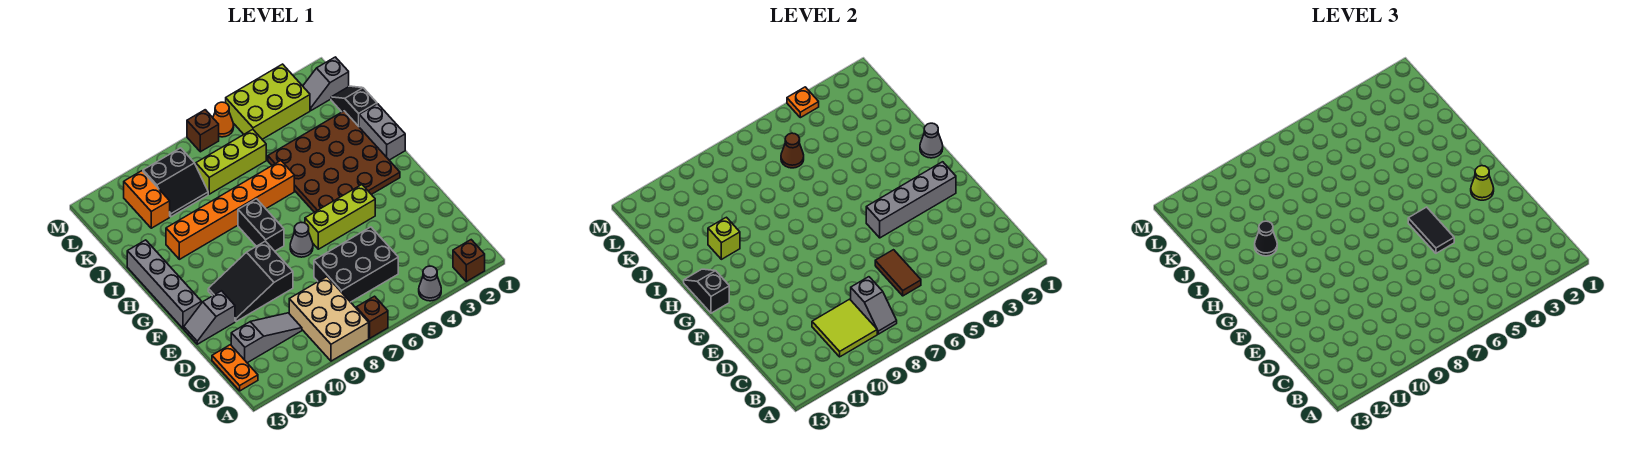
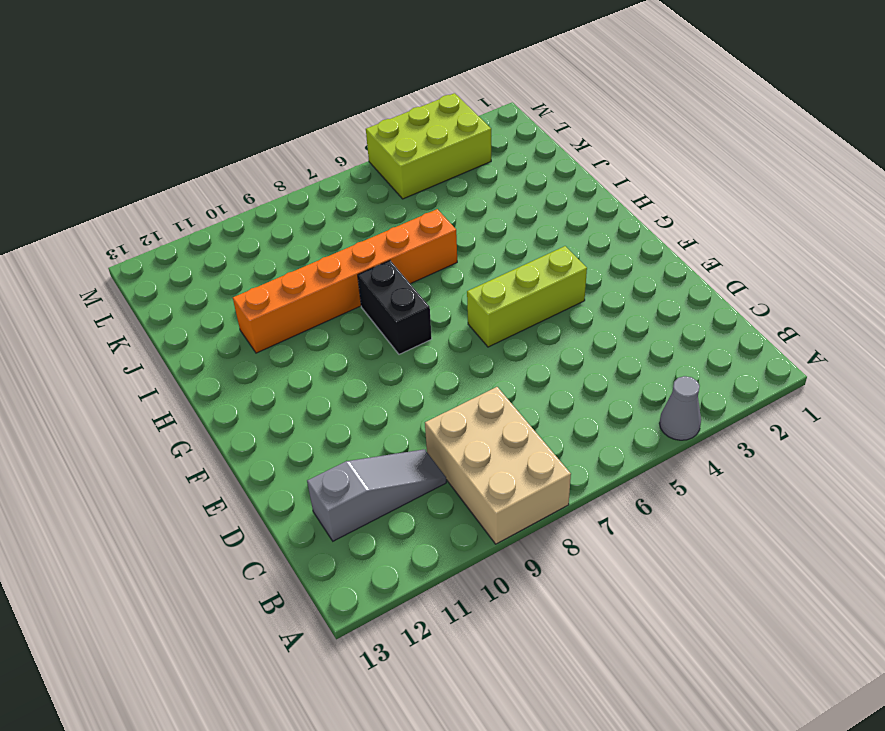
none -> brown 1x1 brick [453,240,485,282]
none -> brown 1x1 brick [356,296,388,338]
none -> orange 1x2 plate [212,345,258,391]
none -> black 2x3 brick [314,227,398,302]

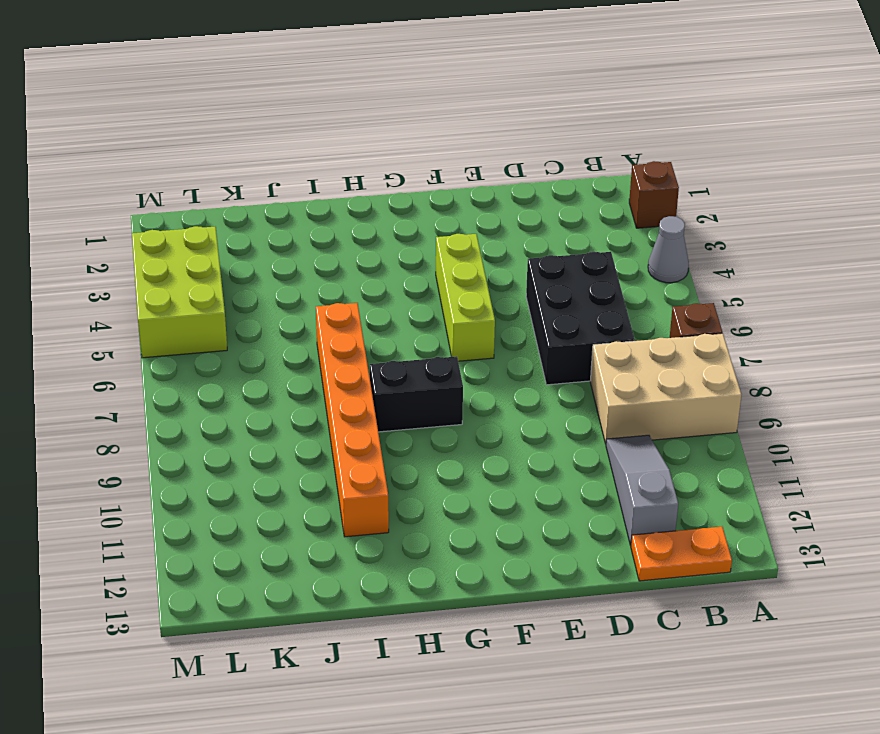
none -> black 2x3 slope [208,241,293,322]
none -> grey 1x2 slope [184,291,235,344]
none -> grey 1x1 cone [290,223,313,257]
none -> grey 1x4 brick [127,240,202,329]

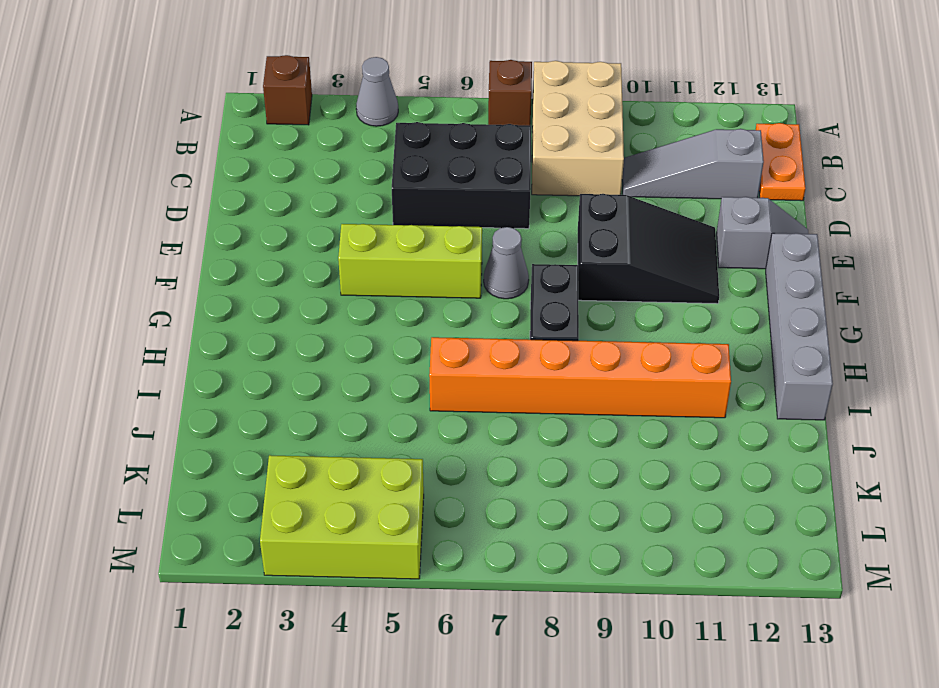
none -> brown 4x4 plate [268,111,400,212]
none -> grey 1x2 brick [359,104,405,160]
none -> black 1x2 slope [331,86,377,126]
none -> lime 1x3 brick [196,129,266,194]

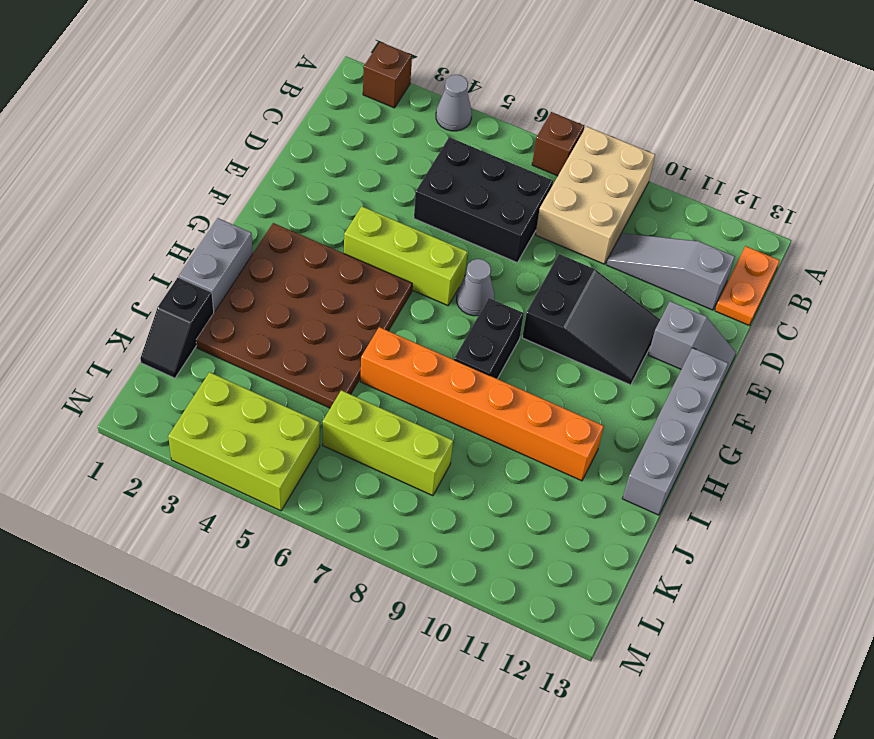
none -> black 2x2 slope [143,148,208,217]
none -> orange 1x2 brick [124,171,170,228]
none -> grey 1x2 slope [303,57,349,110]
none -> orange 1x1 cone [213,102,234,137]

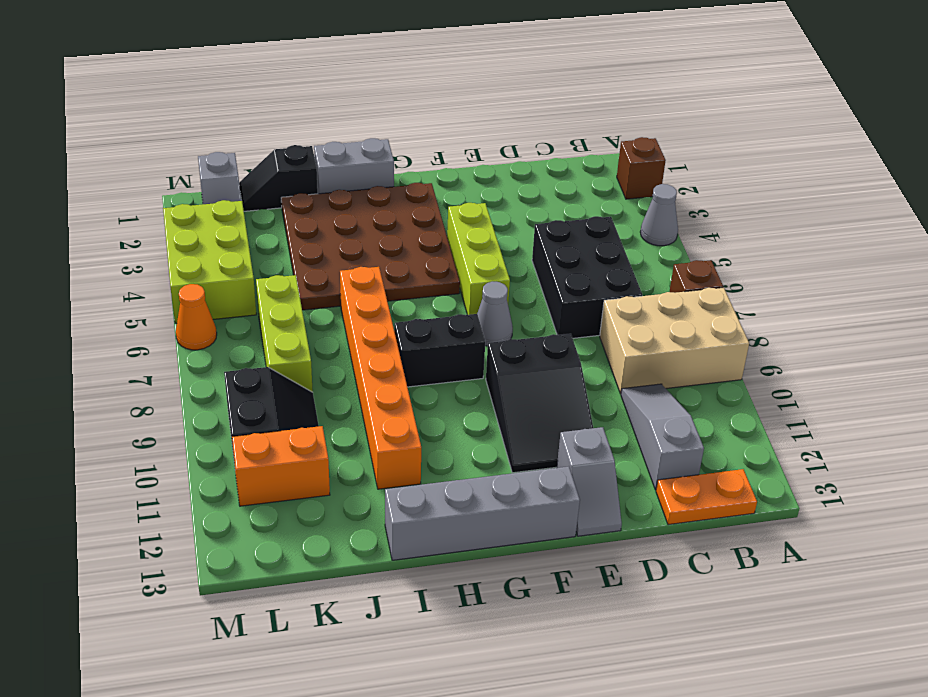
none -> brown 1x1 brick [187,110,219,152]
none -> grey 1x2 slope [851,277,897,334]
none -> lime 2x2 tile [812,299,877,357]
none -> brown 1x2 tile [875,250,921,296]

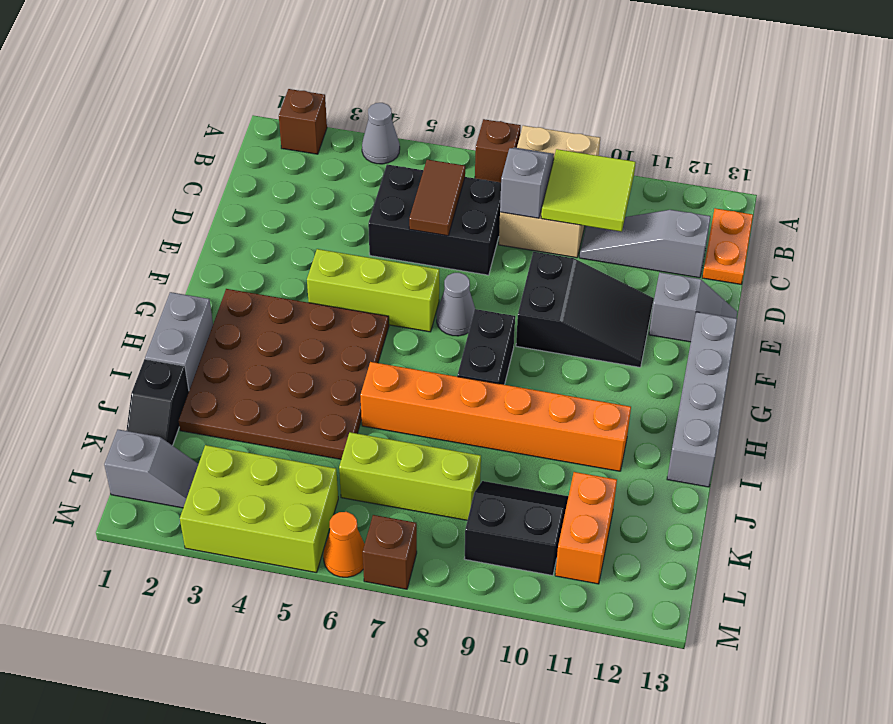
none -> grey 1x4 brick [866,162,956,238]
none -> black 1x2 slope [684,269,729,313]
none -> grey 1x1 cone [920,123,943,158]
none -> lime 1x1 brick [708,217,740,259]

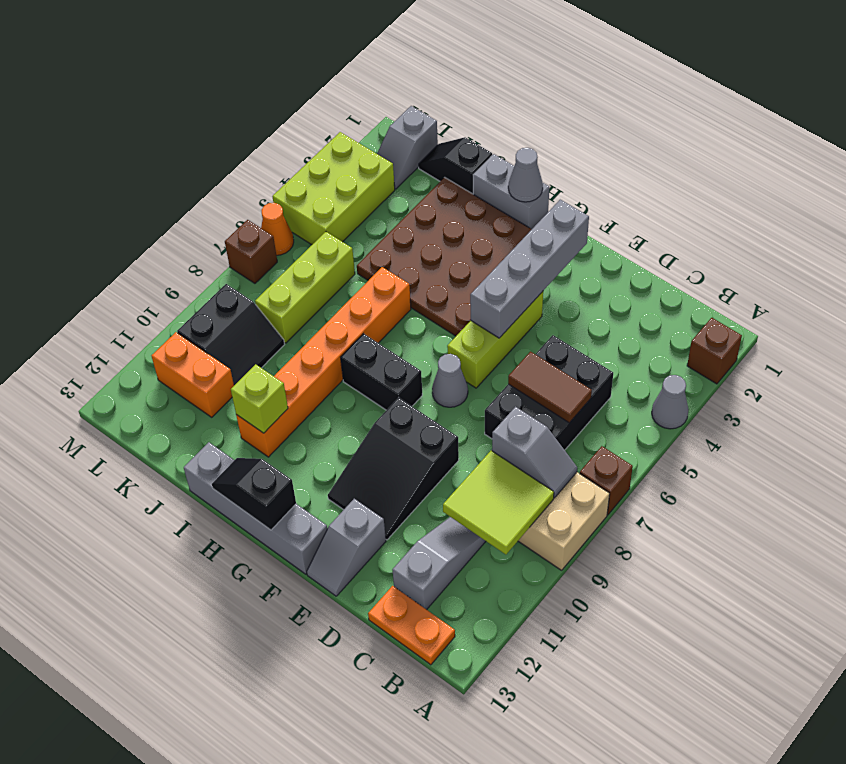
none -> brown 1x1 cone [781,133,804,168]
none -> orange 1x1 plate [787,87,819,118]
none -> black 1x2 tile [1408,207,1454,253]
none -> lime 1x1 cone [1471,166,1494,200]

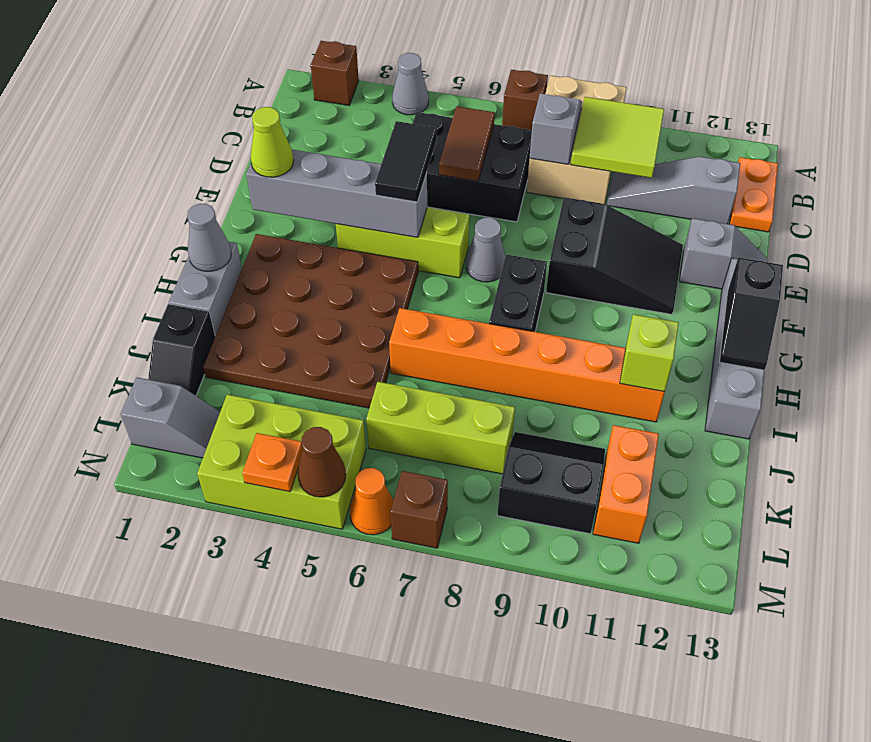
brown 1x1 cone [298,427,346,497] -> brown 1x1 cone moved to [781,133,804,168]
none -> black 1x1 cone [1255,221,1277,256]

